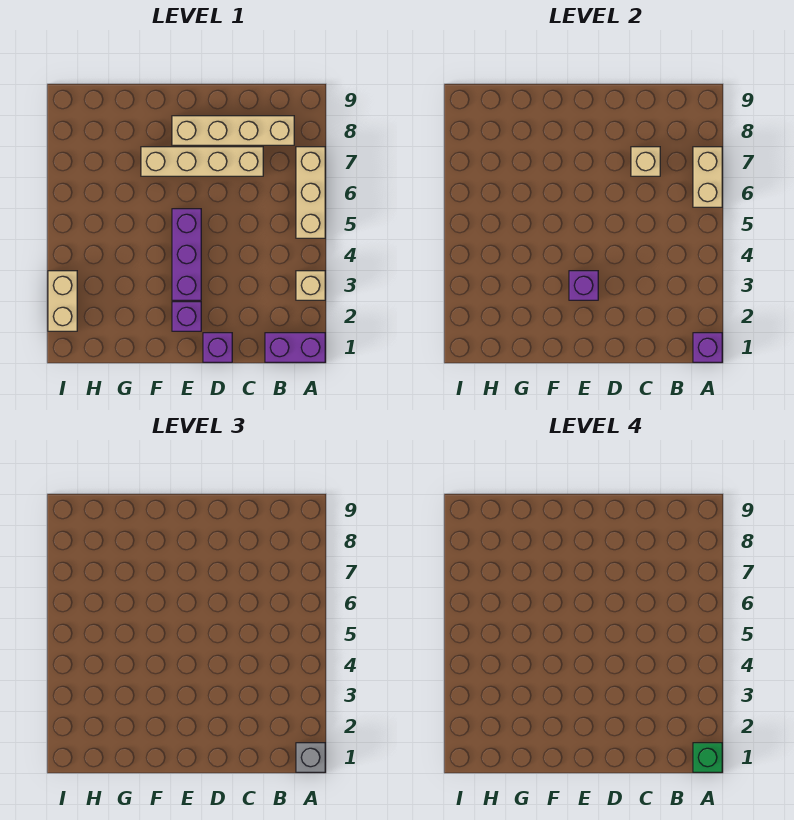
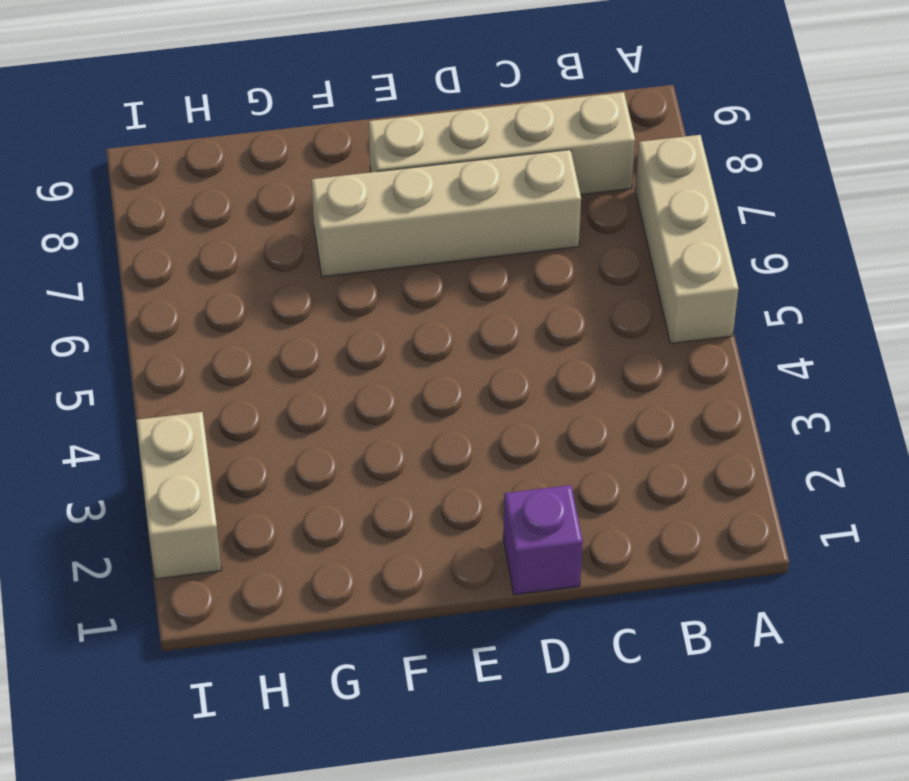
none -> purple 1x2 brick [265,333,325,362]
none -> tan 1x1 brick [296,271,325,300]
none -> purple 1x1 brick [172,302,201,331]

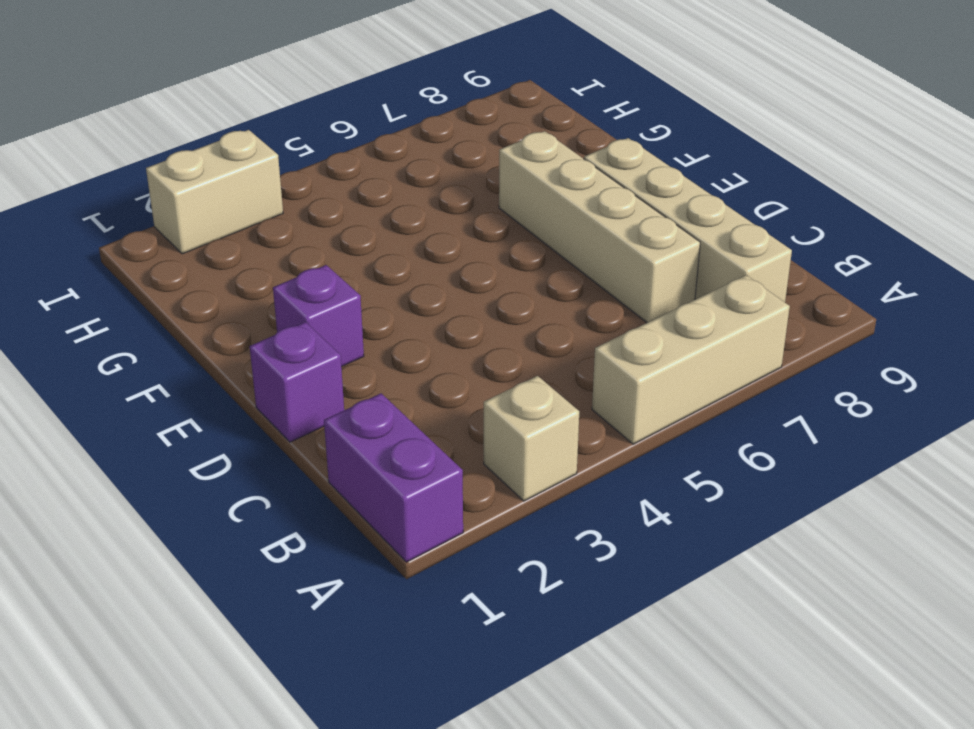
none -> purple 1x3 brick [172,209,201,300]
none -> purple 1x1 brick [693,333,722,362]
none -> tan 1x2 brick [693,147,722,207]

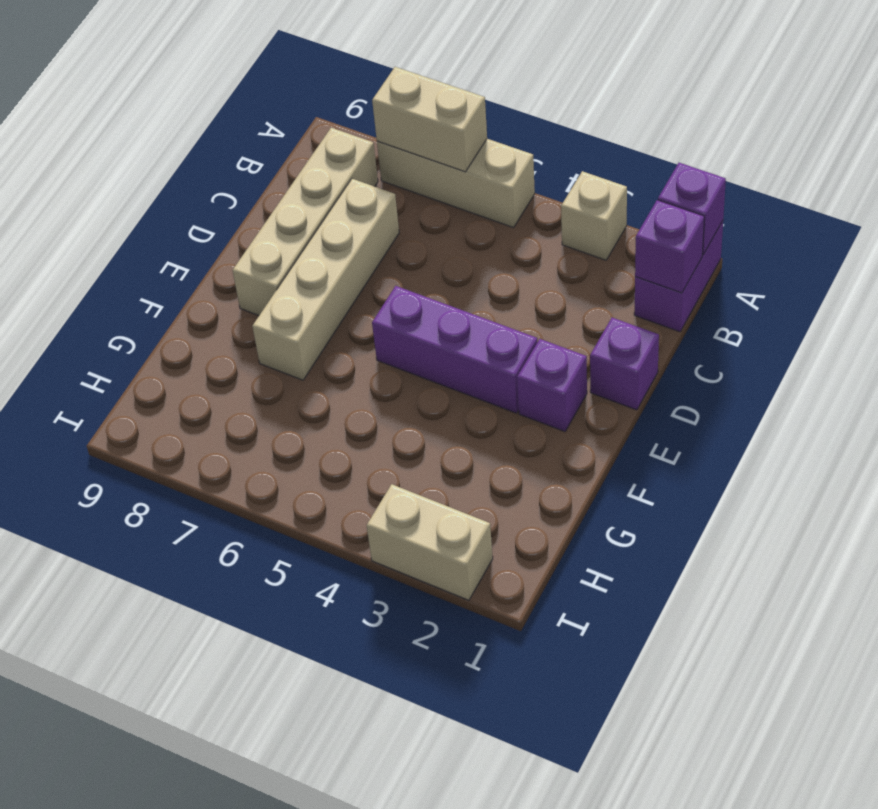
purple 1x1 brick [635,200,704,293] -> purple 1x1 brick moved to [569,271,598,300]
none -> tan 1x1 brick [631,147,660,176]
none -> grey 1x1 brick [296,743,325,772]
none -> green 1x1 brick [693,743,722,772]

